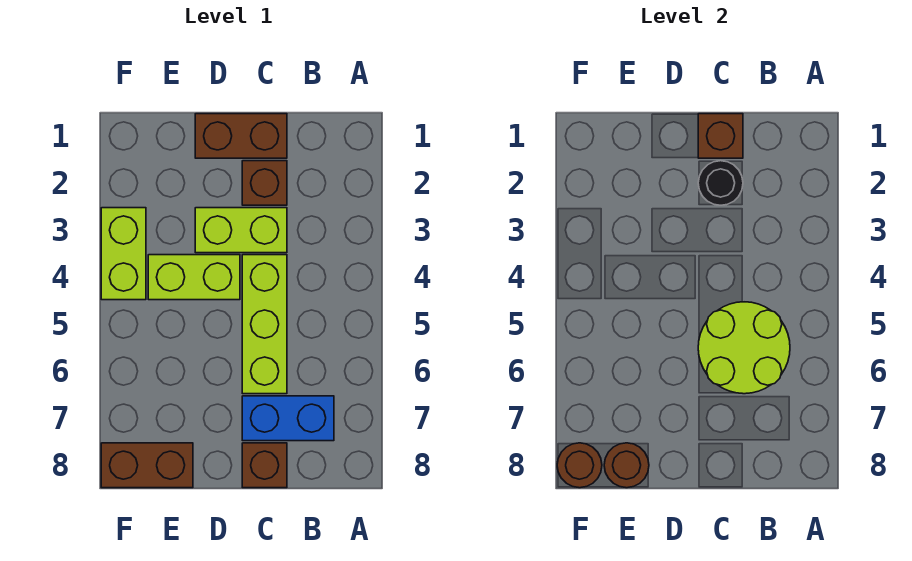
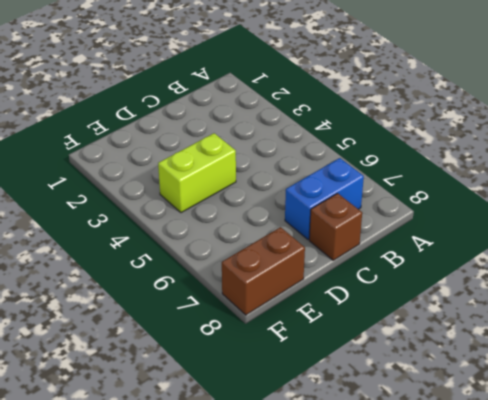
none -> brown 1x2 brick [195,114,287,158]
none -> brown 1x1 brick [242,161,287,205]
none -> lime 1x2 brick [195,208,287,253]

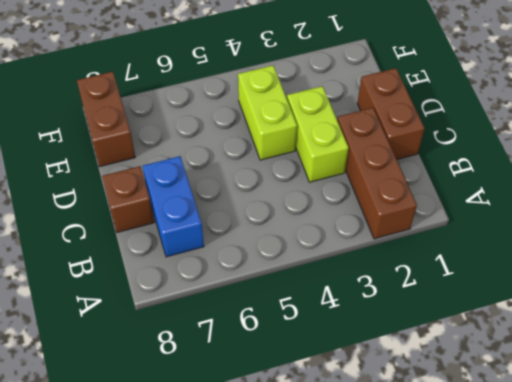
brown 1x3 brick [337,108,417,239] -> brown 1x1 brick [242,161,287,205]
none -> lime 1x3 brick [242,255,287,394]
none -> lime 1x2 brick [101,208,146,300]
none -> lime 2x2 round brick [698,302,790,394]

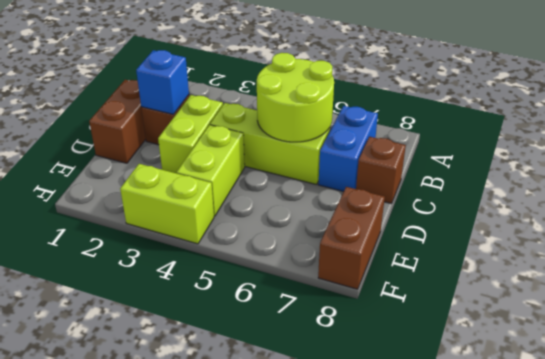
blue 1x1 brick [136,50,189,115] -> black 1x1 round brick [698,161,743,205]
none -> brown 1x1 brick [698,114,743,158]
none -> brown 1x1 round brick [604,443,649,488]
none -> brown 1x1 round brick [557,443,602,488]

